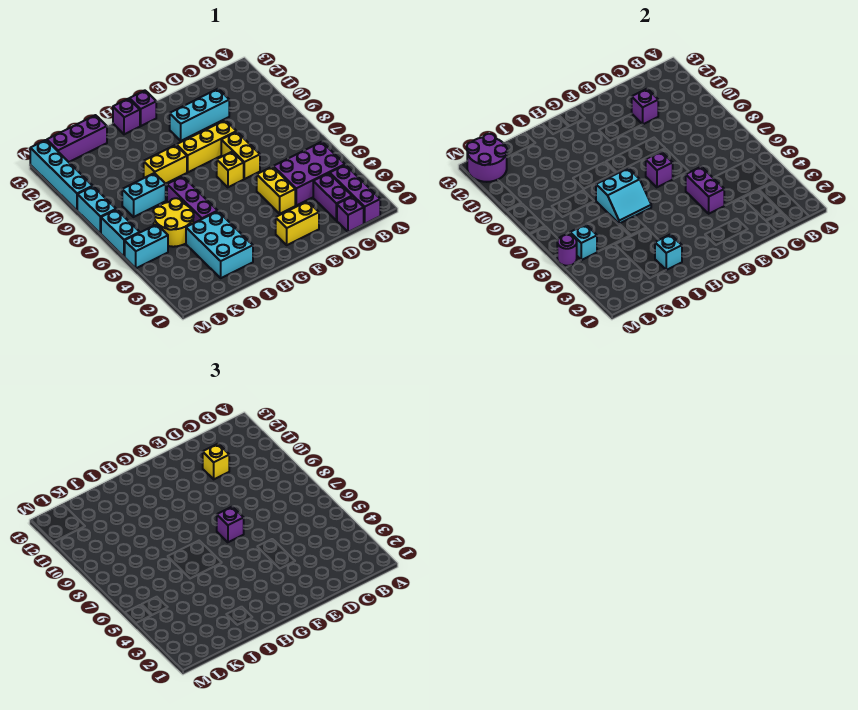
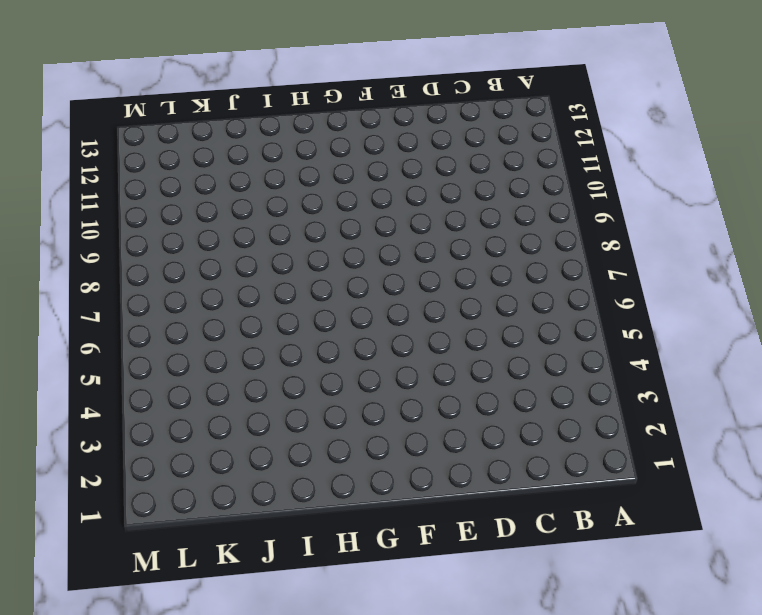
none -> purple 1x3 brick [330,165,380,224]
none -> purple 2x3 brick [273,142,345,205]
none -> purple 1x1 brick [337,196,364,232]
none -> purple 1x2 brick [313,173,352,220]

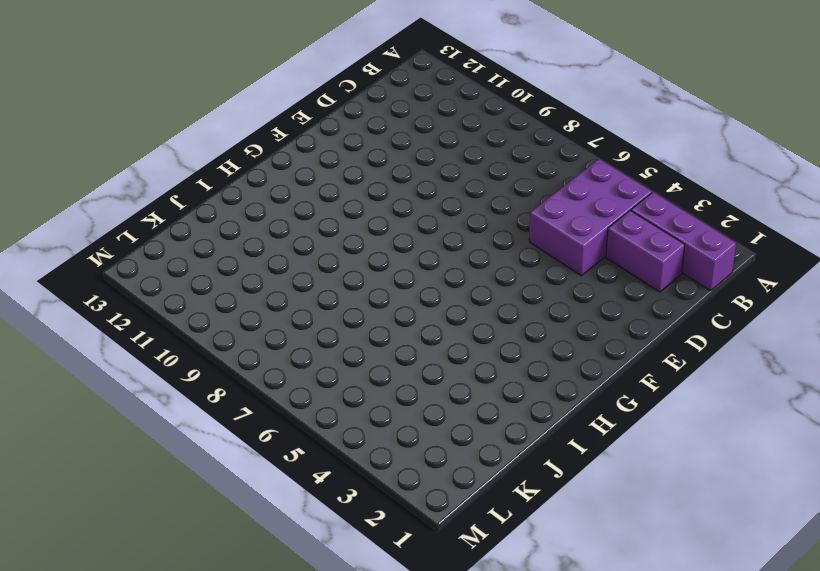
none -> purple 1x1 brick [337,196,364,232]
none -> cyan 1x3 brick [170,89,229,141]
none -> yellow 1x2 brick [276,201,319,245]
none -> yellow 1x2 brick [257,166,295,214]

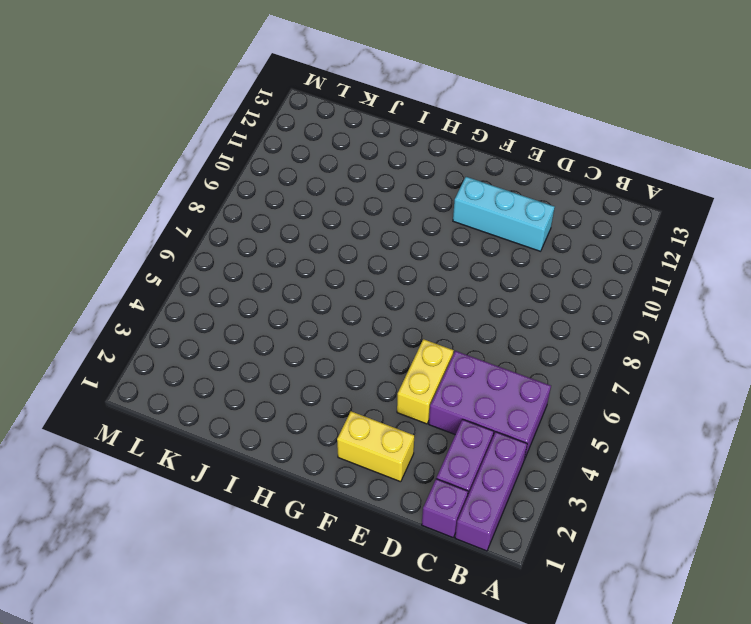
none -> yellow 1x2 brick [221,132,260,179]
none -> yellow 1x3 brick [177,120,237,172]
none -> yellow 1x1 brick [217,152,244,187]
none -> purple 1x1 brick [129,91,156,126]

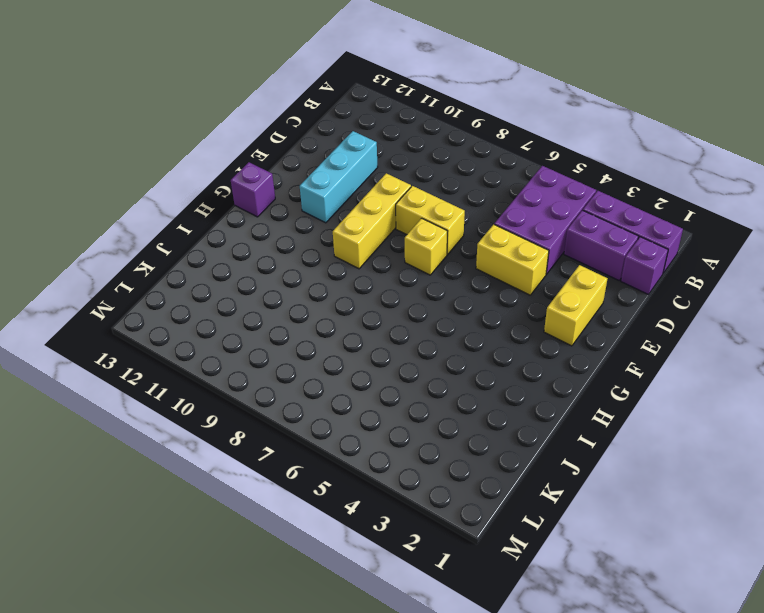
none -> yellow 1x2 brick [144,145,187,184]
none -> purple 1x1 brick [113,99,140,134]
none -> cyan 2x3 brick [186,211,253,278]
none -> purple 1x3 brick [167,176,217,223]

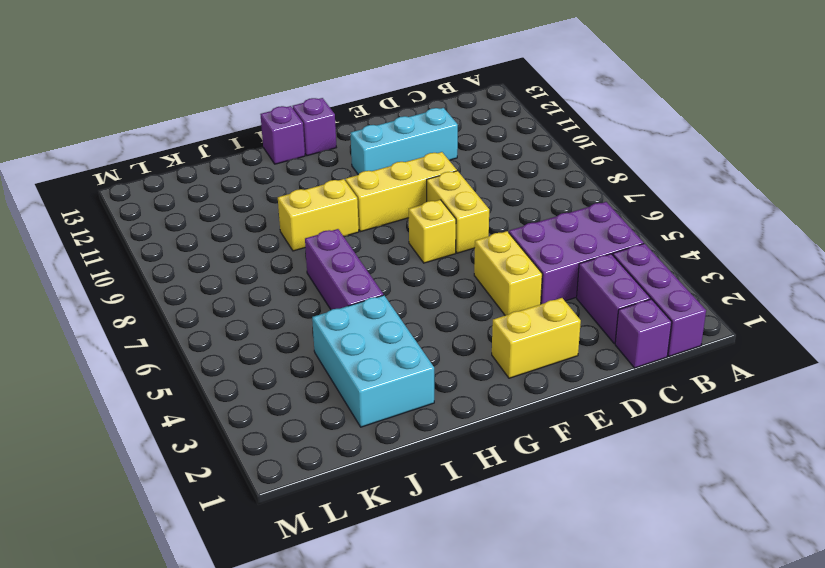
none -> yellow 2x2 round brick [153,198,194,247]
none -> cyan 1x2 brick [122,173,166,217]
none -> purple 1x3 brick [47,115,107,162]
none -> cyan 1x2 brick [125,224,168,268]

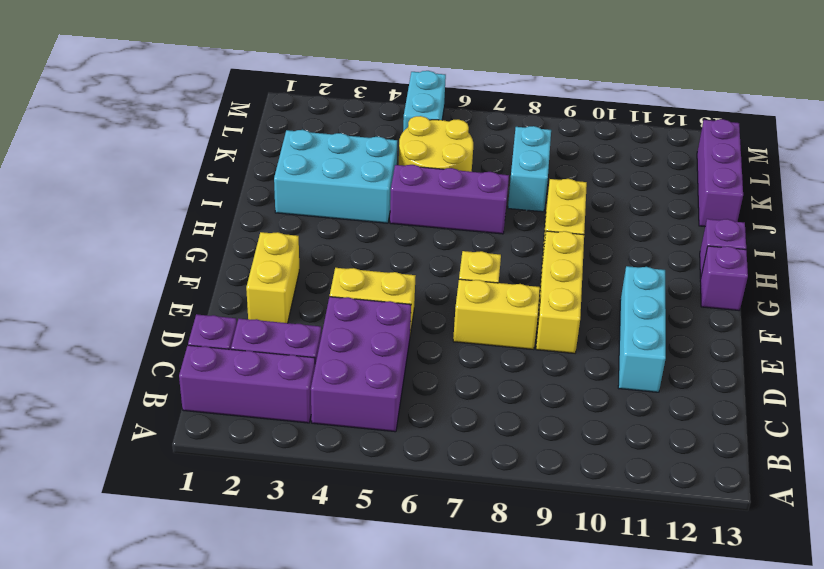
none -> cyan 1x2 brick [101,209,140,257]
none -> cyan 1x2 brick [77,186,116,234]
none -> cyan 1x4 brick [30,140,93,210]
none -> purple 1x1 brick [632,89,658,124]

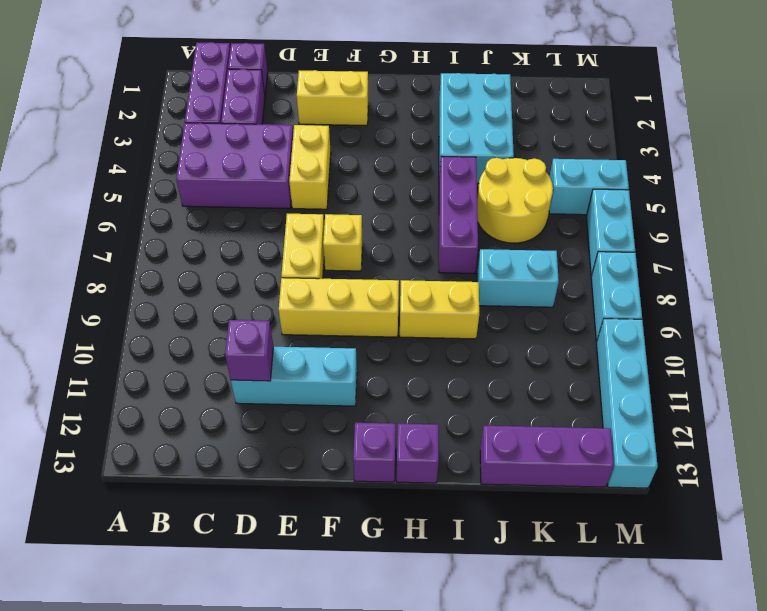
none -> purple 1x2 brick [686,166,724,214]
none -> purple 1x1 brick [646,152,673,187]
none -> cyan 2x2 slope [596,168,651,224]
none -> cyan 1x1 brick [655,234,682,270]

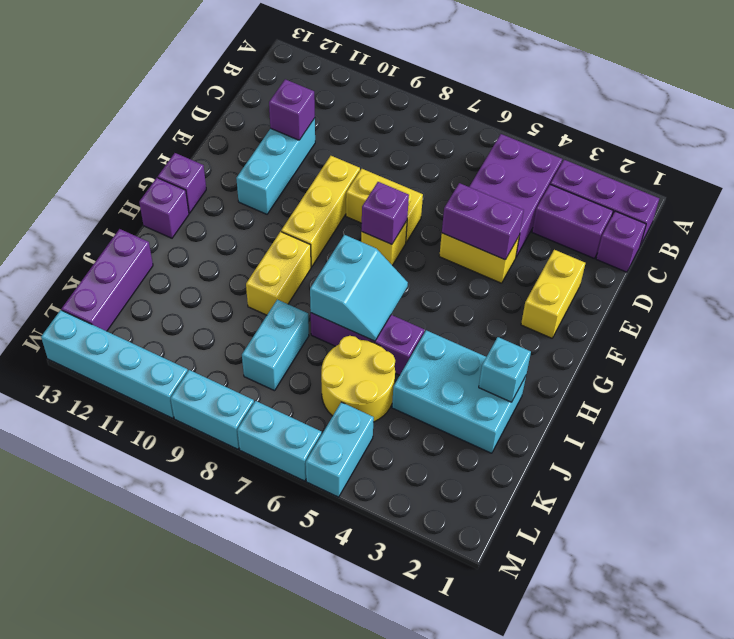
none -> cyan 1x1 brick [570,224,597,260]
none -> purple 2x2 round brick [467,134,507,182]
none -> purple 1x1 round brick [557,235,577,266]
none -> yellow 1x1 brick [203,444,229,479]

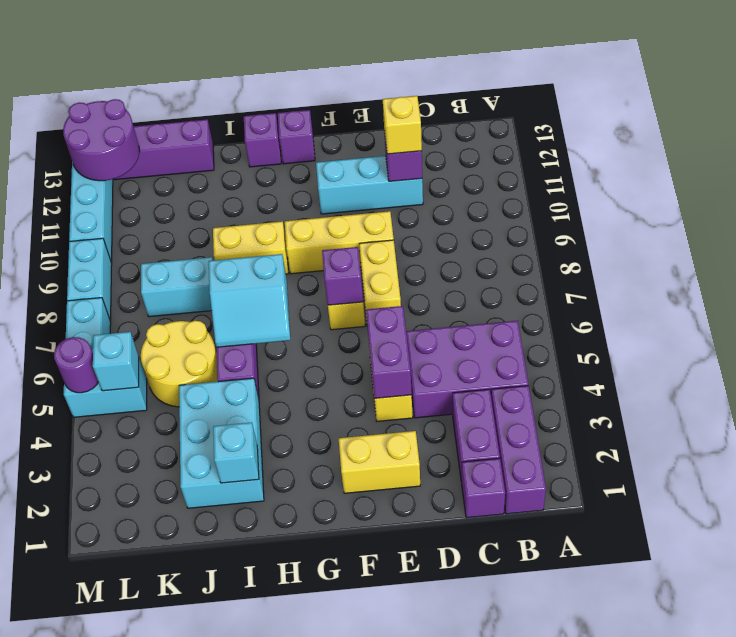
none -> purple 1x1 brick [217,507,244,542]

